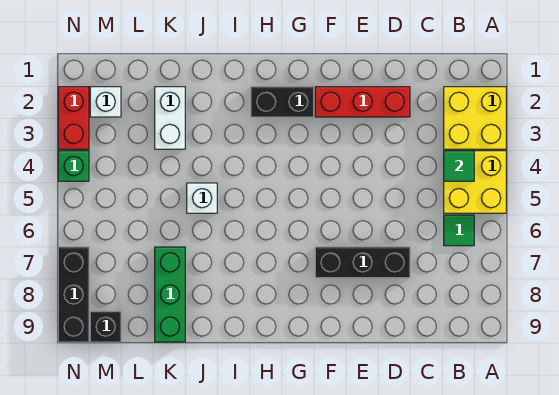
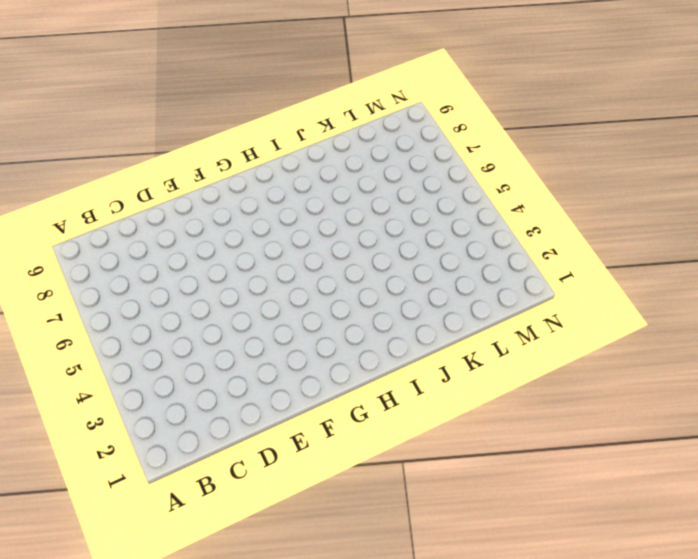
none -> yellow 2x2 brick [444,87,506,149]
none -> yellow 2x2 brick [444,151,506,213]
none -> green 1x1 tile [444,215,474,246]

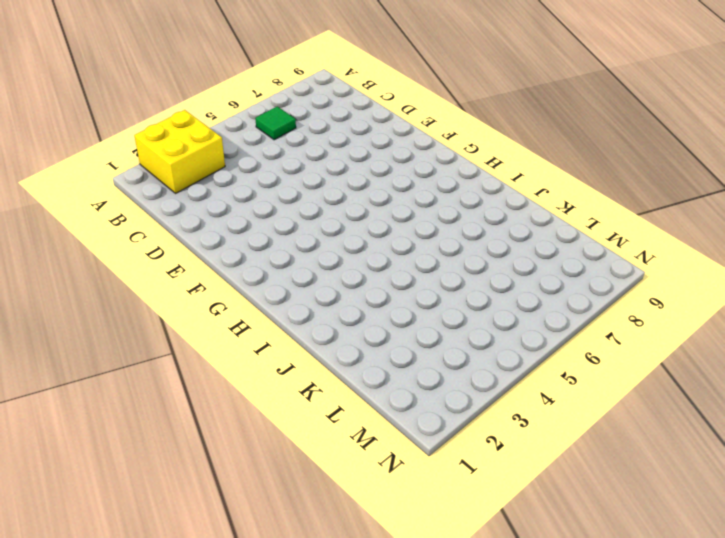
none -> yellow 2x2 brick [444,151,506,213]
none -> red 1x3 brick [315,87,410,117]
none -> black 1x3 brick [315,247,410,278]

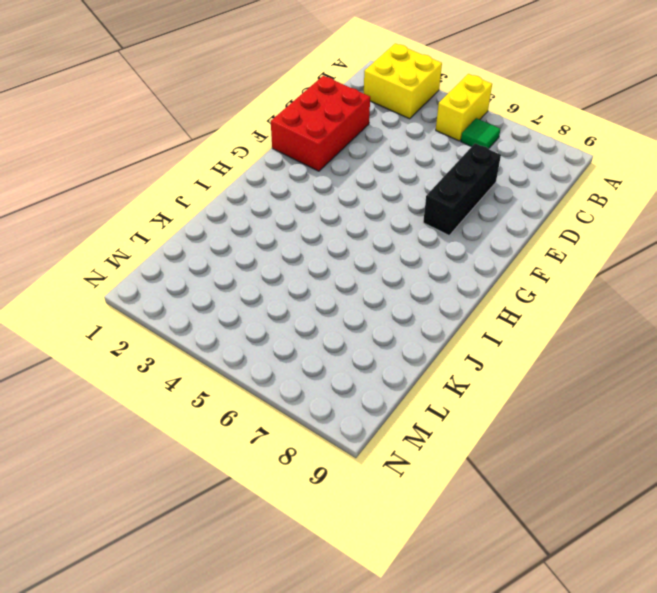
yellow 1x2 brick [436,74,492,141] -> yellow 2x2 brick [444,151,506,213]
red 2x3 brick [271,76,370,171] -> red 1x3 brick [315,87,410,117]
none -> black 1x2 brick [251,87,314,117]
none -> white 1x1 brick [187,183,217,213]
none -> white 1x2 brick [155,87,185,149]

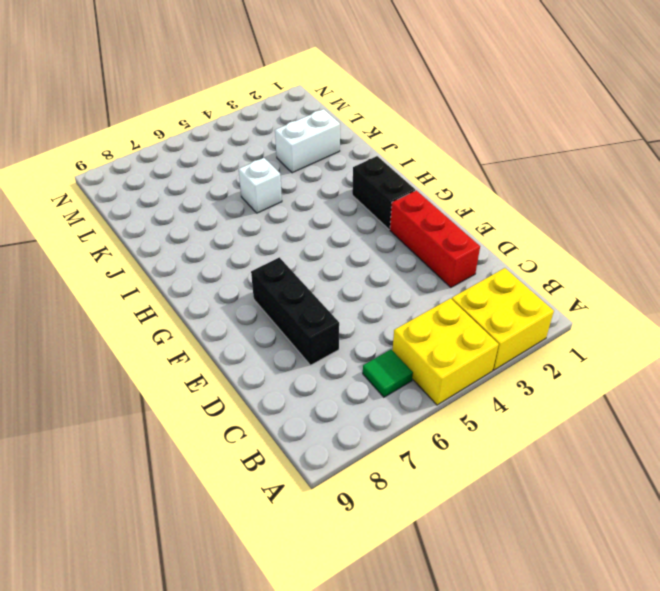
none -> green 1x3 brick [155,247,185,342]
none -> white 1x1 brick [90,87,121,117]
none -> black 1x1 brick [90,311,121,342]

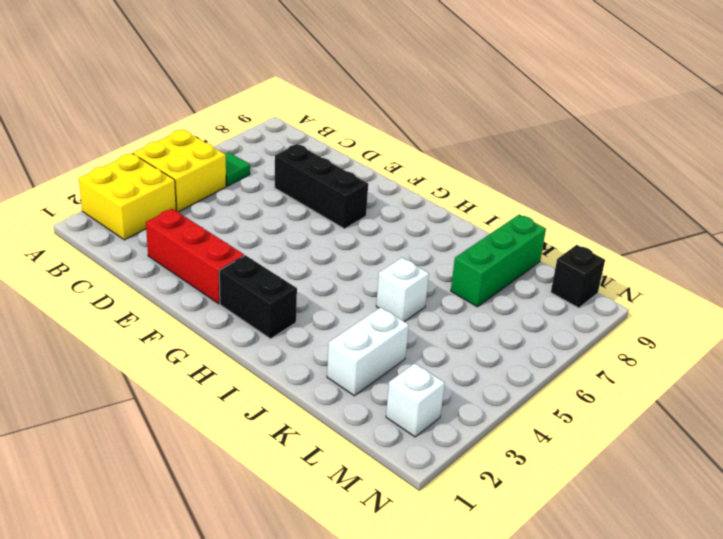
none -> red 1x2 brick [58,87,89,149]
none -> green 1x1 brick [58,151,89,181]
none -> black 1x3 brick [58,247,89,342]

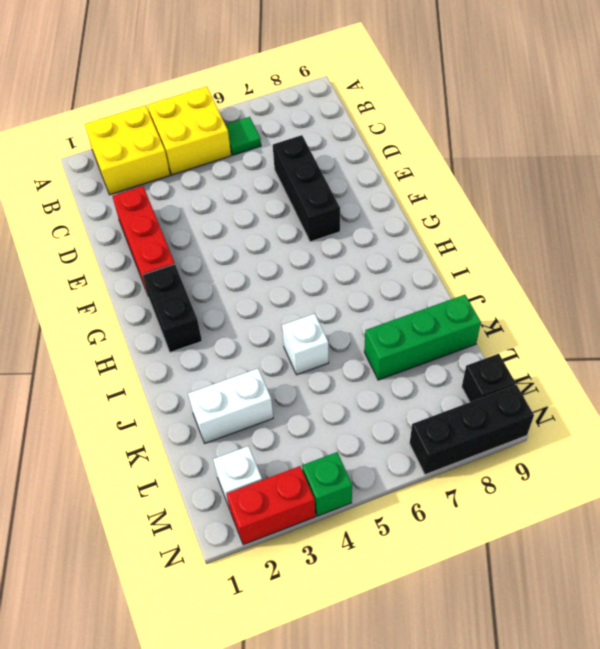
none -> green 1x1 tile [444,151,474,181]

